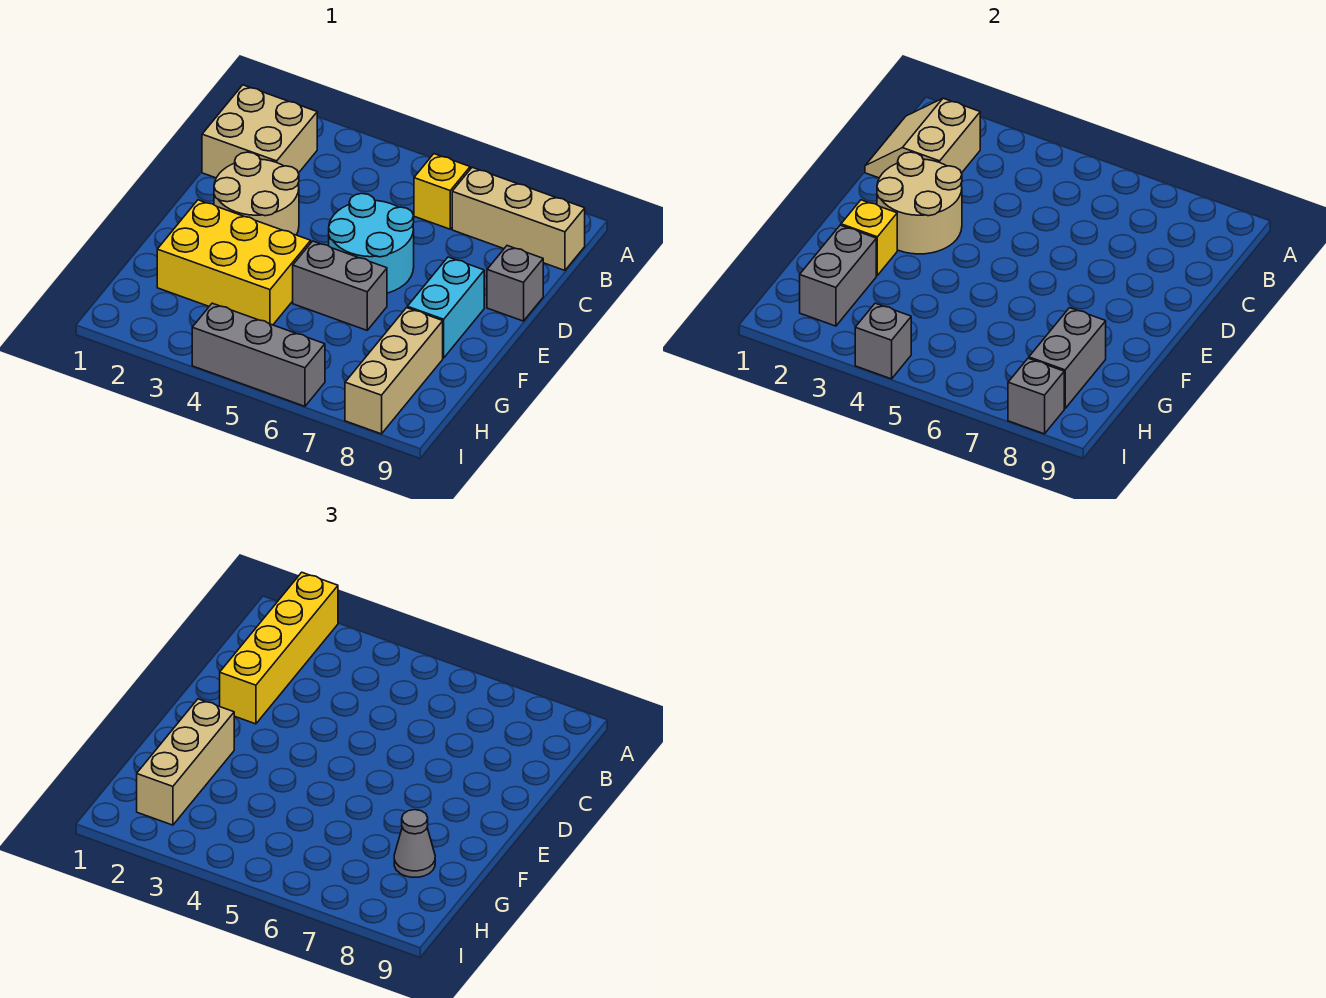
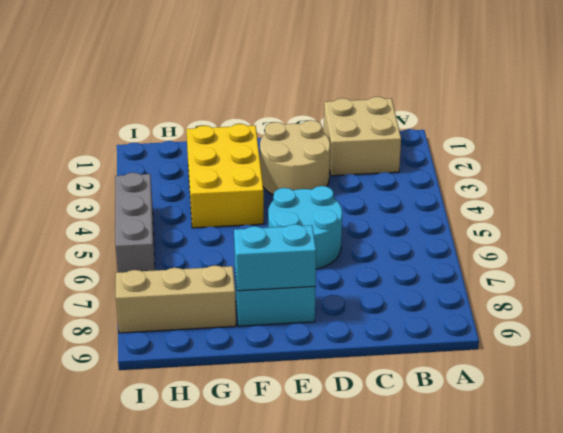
cyan 1x2 brick [234,224,316,291] -> none
none -> yellow 1x1 brick [414,154,470,229]
none -> tan 1x3 brick [452,167,585,270]
none -> grey 1x1 brick [487,246,543,321]

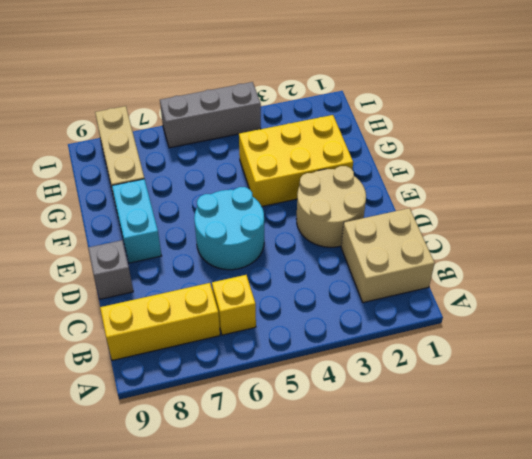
yellow 1x3 brick [100,283,220,361] -> tan 1x3 brick [452,167,585,270]
none -> grey 1x2 brick [293,241,387,330]
none -> tan 2x2 slope [865,98,980,178]
none -> tan 2x2 round brick [877,152,962,254]

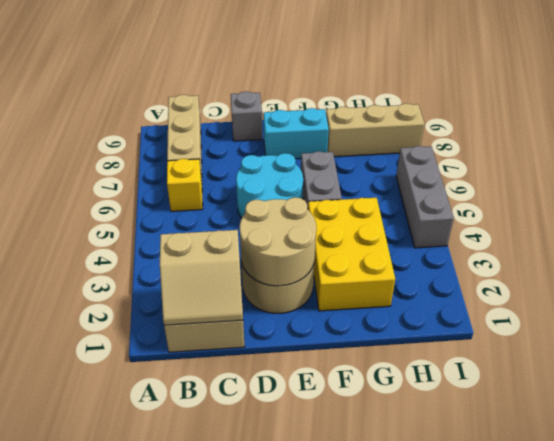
none -> yellow 1x1 brick [841,200,897,275]
none -> grey 1x2 brick [800,225,876,326]
none -> grey 1x2 brick [1029,308,1106,408]

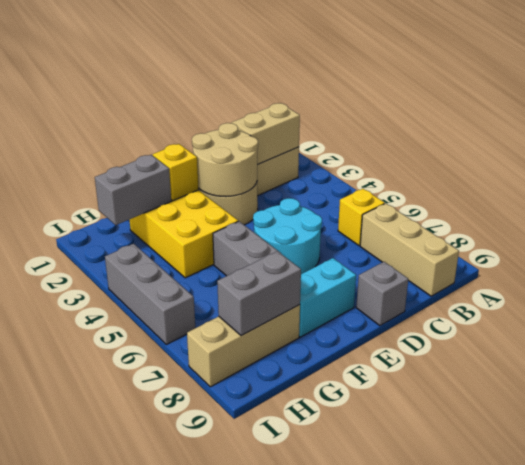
none -> grey 1x1 brick [855,303,911,379]
none -> grey 1x1 brick [1008,358,1064,434]
none -> yellow 1x4 brick [220,572,338,724]

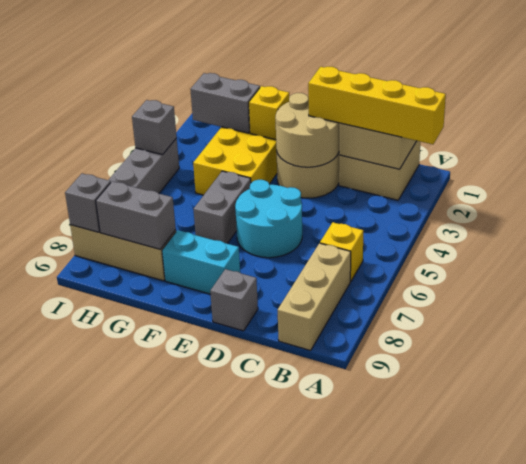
none -> tan 1x3 brick [137,699,234,825]
none -> grey 1x1 cone [394,810,435,877]

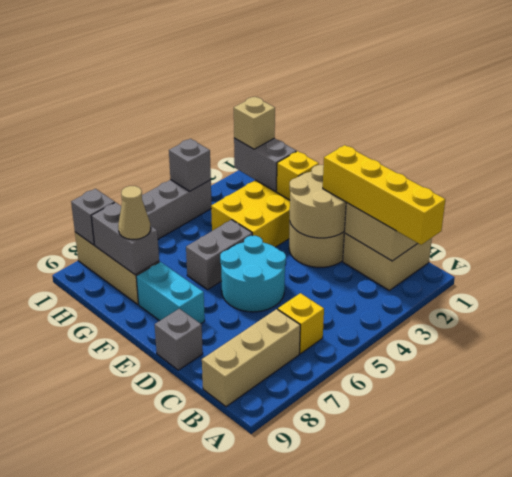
tan 1x1 cone [118,186,151,239] -> grey 1x1 cone [394,810,435,877]
tan 1x1 brick [234,97,275,149] -> tan 1x3 brick [137,699,234,825]

